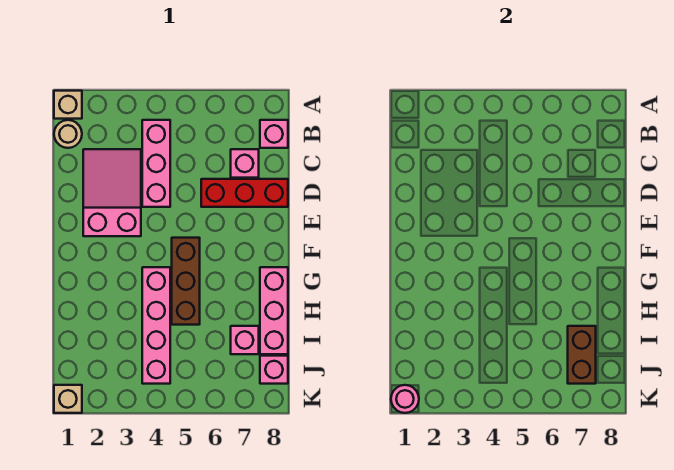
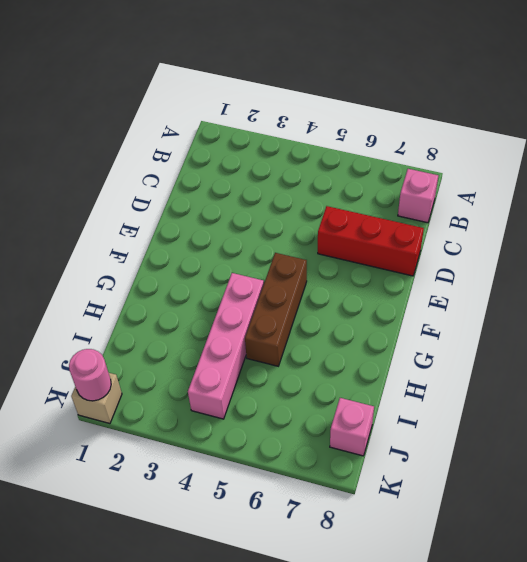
none -> tan 1x1 brick [54,91,82,119]
none -> tan 1x1 round brick [54,120,82,148]
none -> pink 1x3 brick [142,120,170,207]

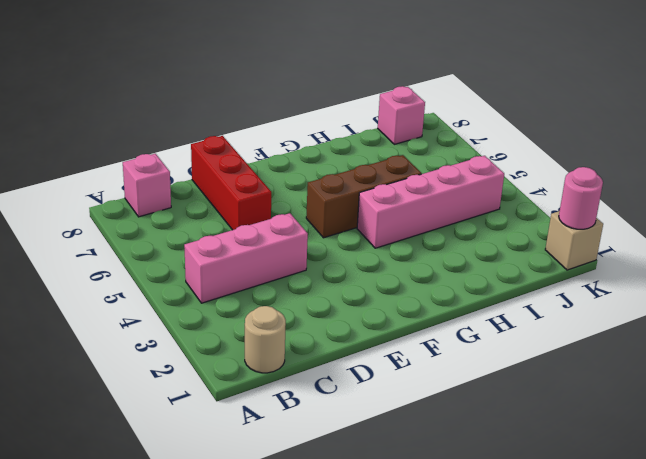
none -> tan 1x1 brick [54,91,82,119]
none -> pink 2x3 slope [83,149,141,236]
none -> pink 1x1 brick [231,149,259,178]

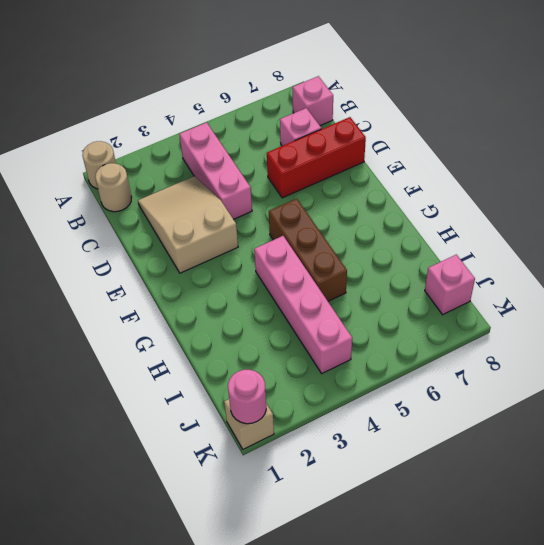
tan 1x1 round brick [82,141,116,189] -> tan 1x1 brick [54,91,82,119]
tan 2x3 slope [138,176,238,273] -> pink 2x3 slope [83,149,141,236]
none -> pink 1x3 brick [260,267,288,354]
none -> pink 1x1 brick [231,326,259,354]
none -> brown 1x2 brick [568,326,596,384]

